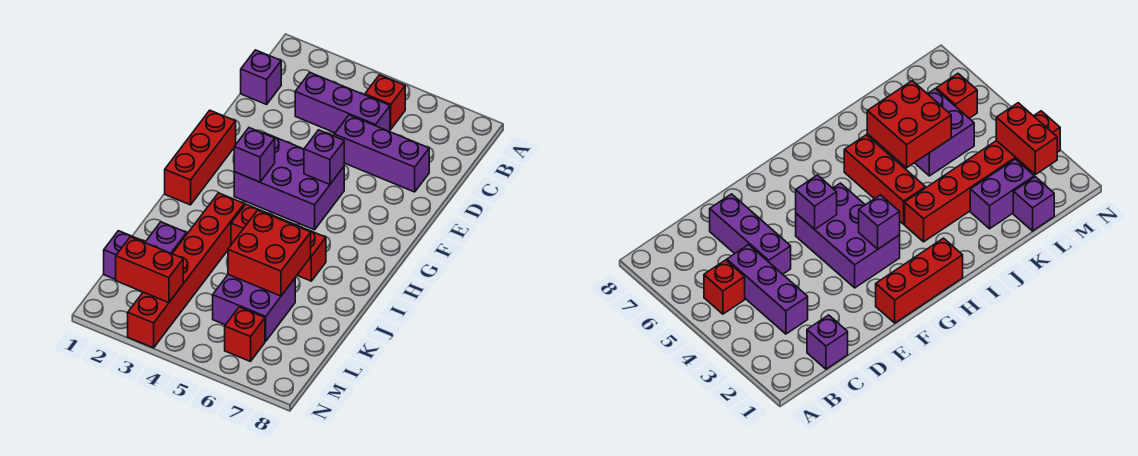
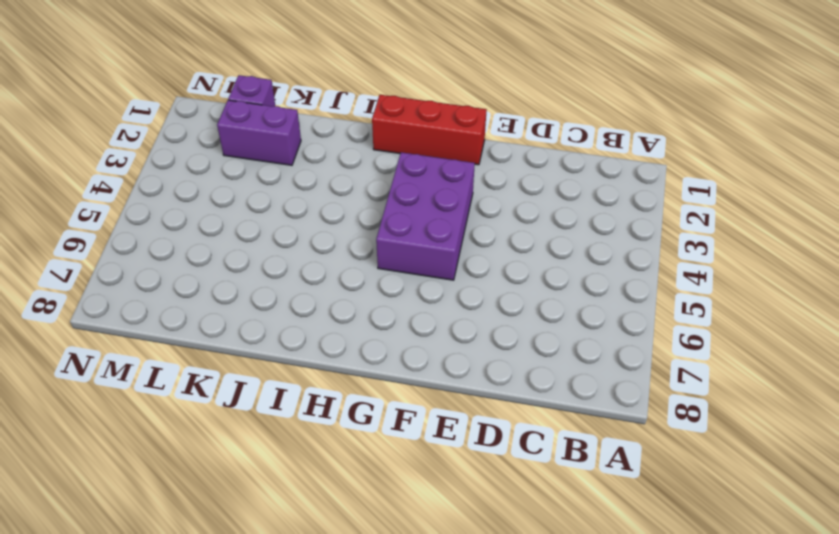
none -> red 1x1 brick [365,75,405,129]
none -> purple 1x1 brick [241,50,281,104]
none -> purple 1x3 brick [295,73,390,133]

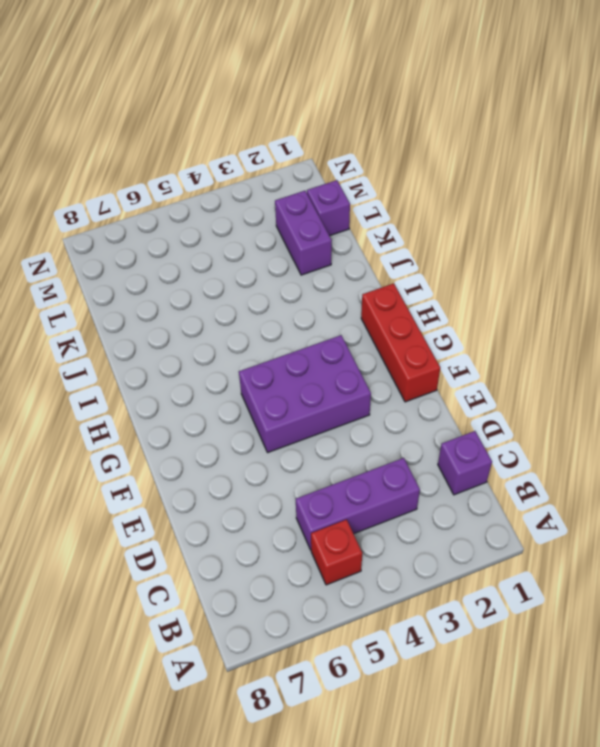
none -> purple 1x3 brick [334,115,429,192]
none -> red 1x6 brick [128,193,244,348]
none -> red 1x3 brick [231,204,326,281]

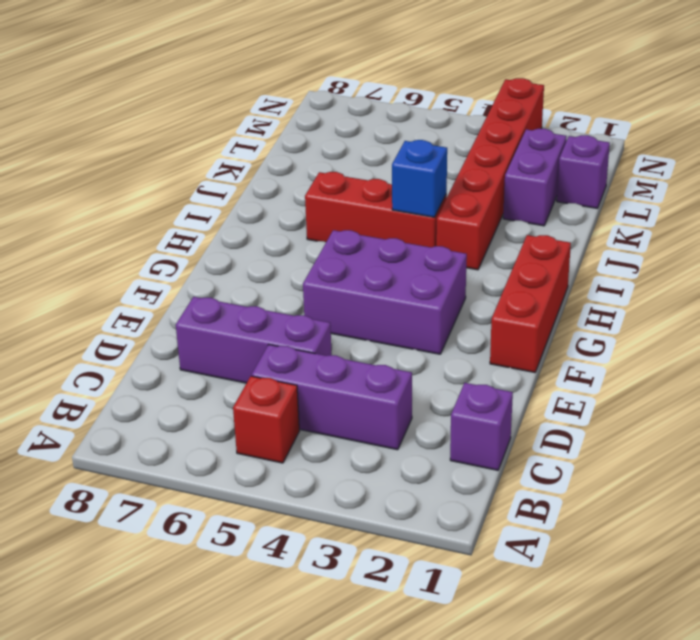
blue 1x1 brick [392,140,447,217] -> none
none -> purple 2x2 brick [213,275,295,341]
none -> red 1x1 brick [225,307,265,362]
none -> purple 1x1 brick [304,130,344,184]

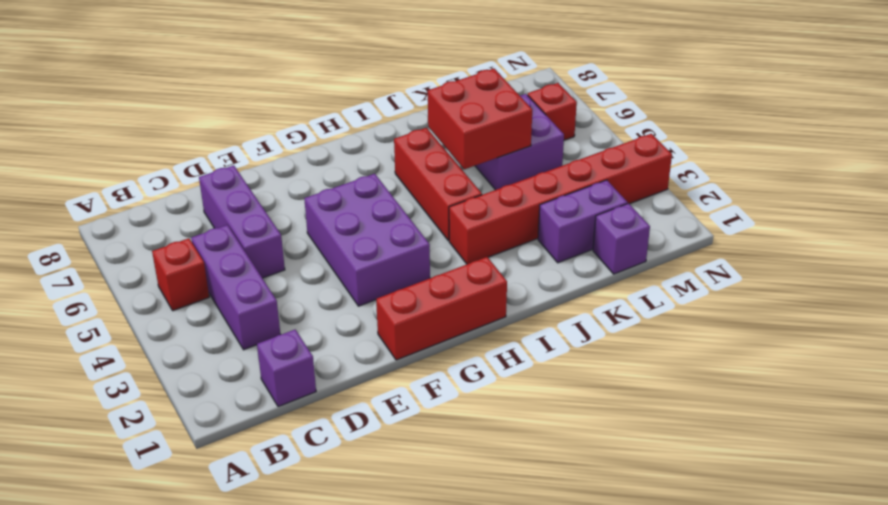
none -> purple 1x1 brick [304,130,344,184]
none -> purple 1x1 brick [234,128,275,182]
none -> red 1x2 brick [116,237,183,303]

